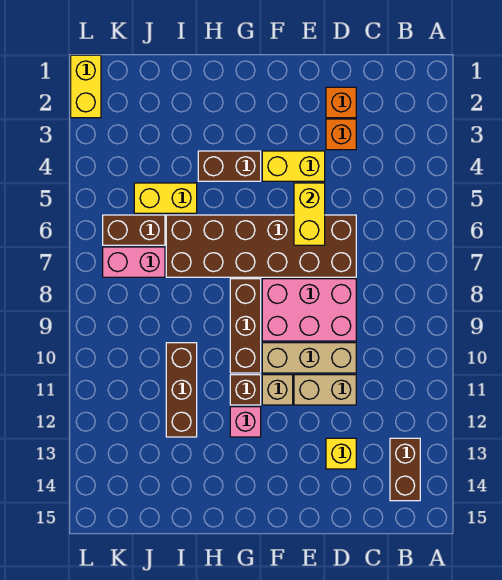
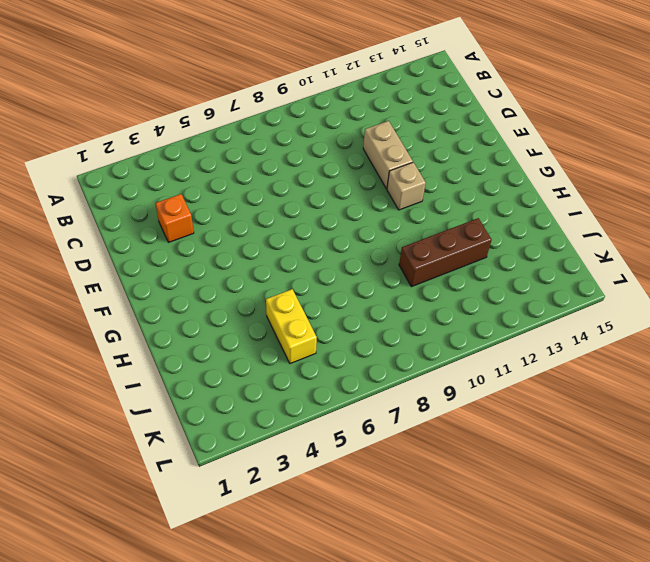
none -> brown 1x2 brick [390,438,420,501]
none -> orange 1x1 brick [326,87,356,118]
none -> brown 2x6 brick [166,215,356,277]

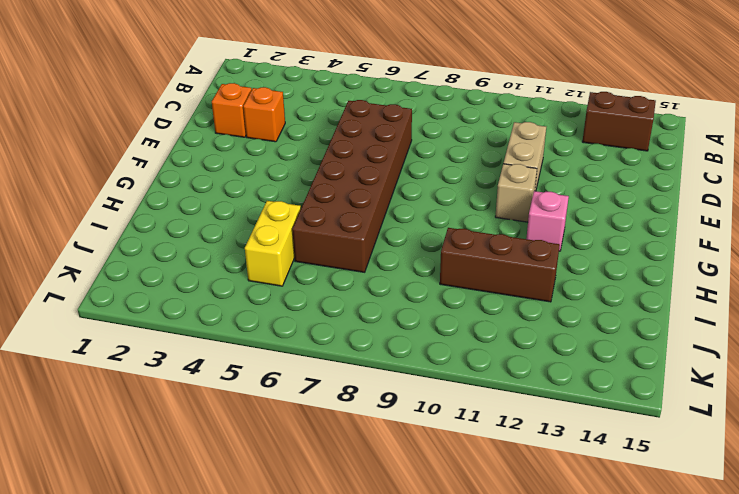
none -> pink 2x3 brick [262,279,356,341]
none -> tan 1x3 brick [262,343,356,373]
none -> yellow 1x1 brick [326,438,356,469]

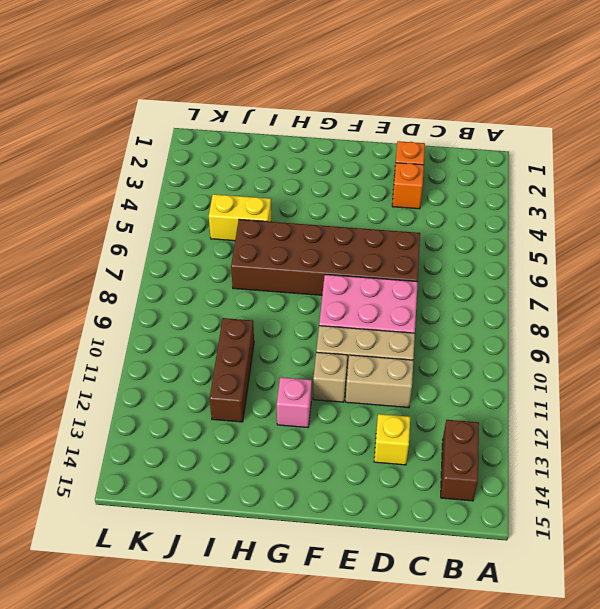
none -> yellow 1x2 brick [262,151,325,181]
none -> brown 1x2 brick [198,151,261,181]
none -> brown 1x3 brick [230,279,261,373]

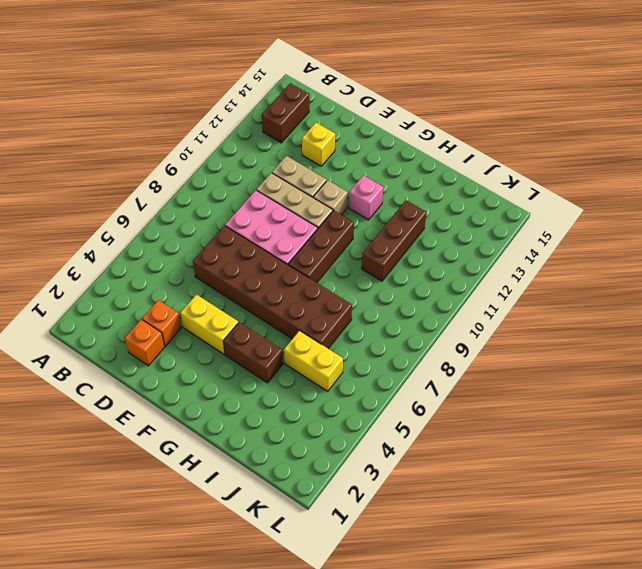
none -> brown 1x1 brick [230,375,261,405]
none -> brown 1x2 brick [103,215,165,245]
none -> pink 1x2 brick [103,247,165,277]

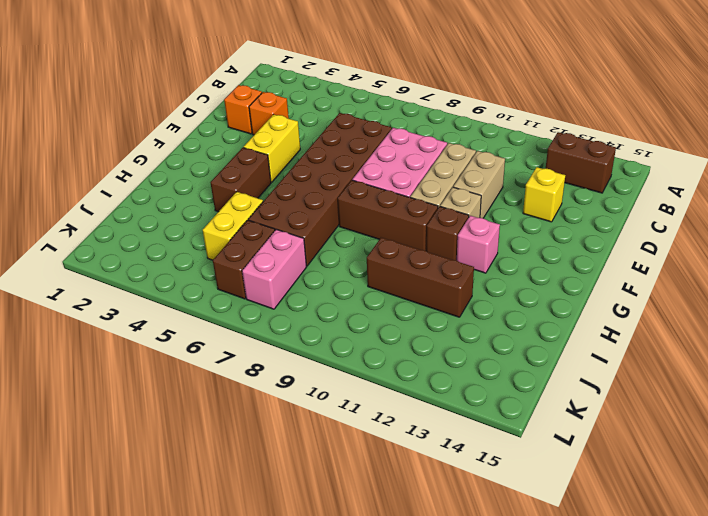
none -> yellow 1x2 brick [71,55,101,118]
none -> yellow 1x2 brick [294,183,325,245]

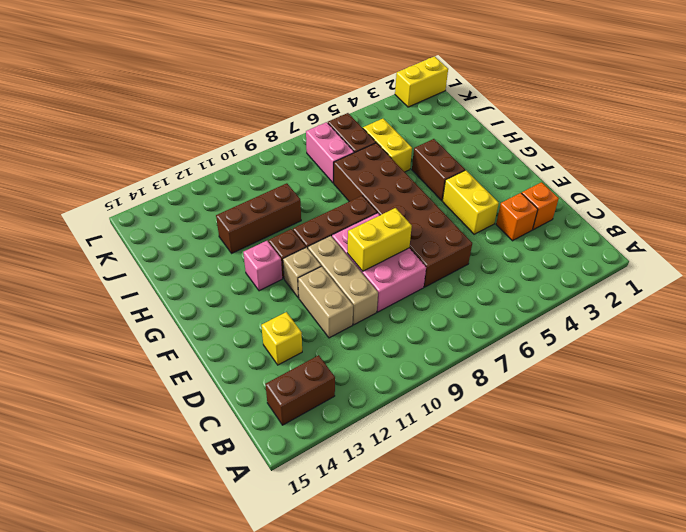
yellow 1x2 brick [347,208,412,271] -> yellow 1x2 brick moved to [294,183,325,245]

